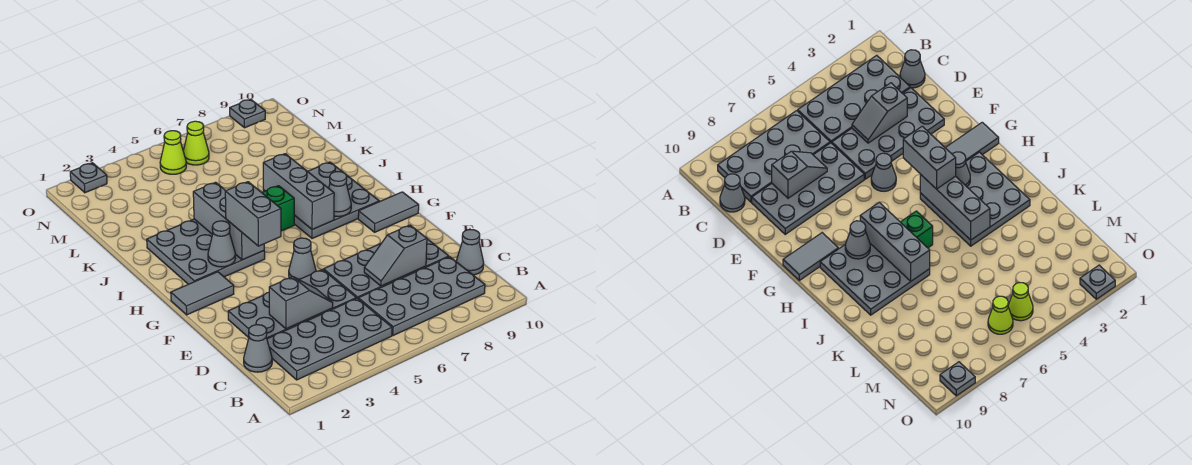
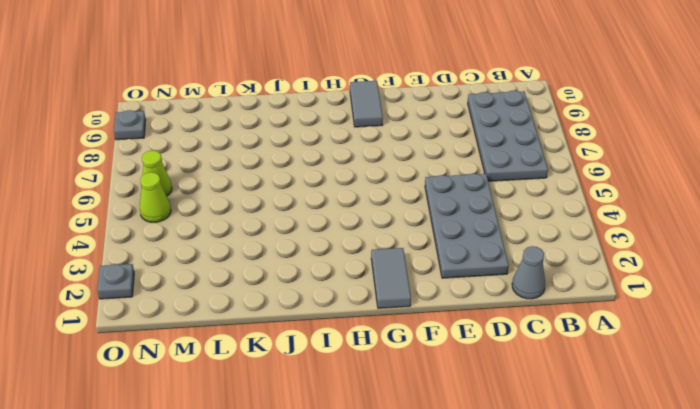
none -> grey 2x4 plate [267,298,392,380]
none -> grey 1x1 cone [456,230,484,275]
none -> grey 2x4 plate [324,239,449,298]

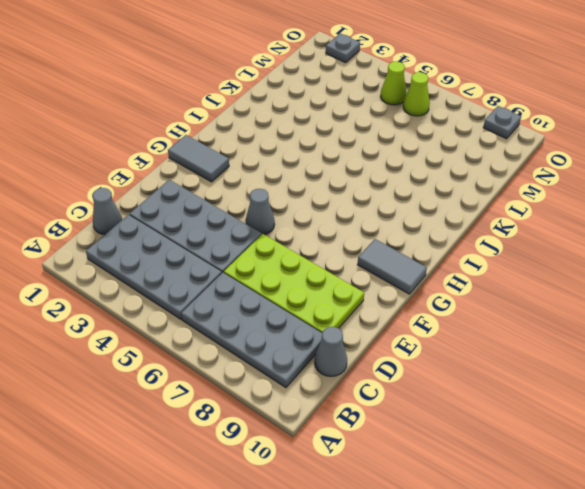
lime 2x4 plate [224,234,364,333] -> grey 2x4 plate [324,239,449,298]
none -> grey 3x3 plate [147,219,265,284]
none -> grey 3x3 plate [294,162,379,239]
none -> green 1x1 brick [262,186,294,231]

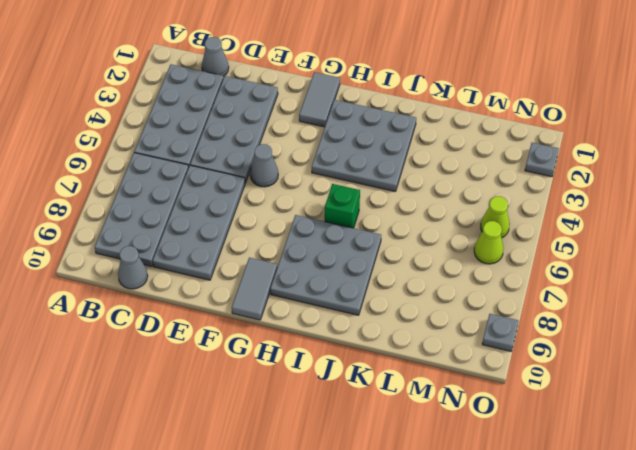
none -> grey 1x2 slope [269,277,333,329]
none -> grey 1x2 slope [364,225,427,286]
none -> grey 1x1 cone [208,221,235,267]

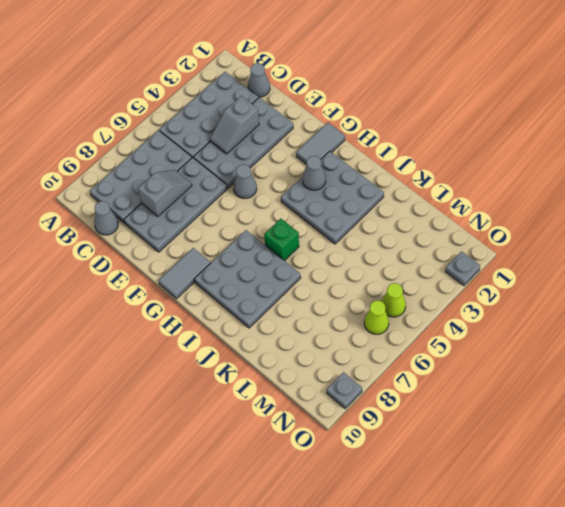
none -> grey 1x3 brick [193,182,264,260]
none -> grey 1x3 brick [263,154,334,230]
none -> grey 1x1 cone [329,172,351,216]

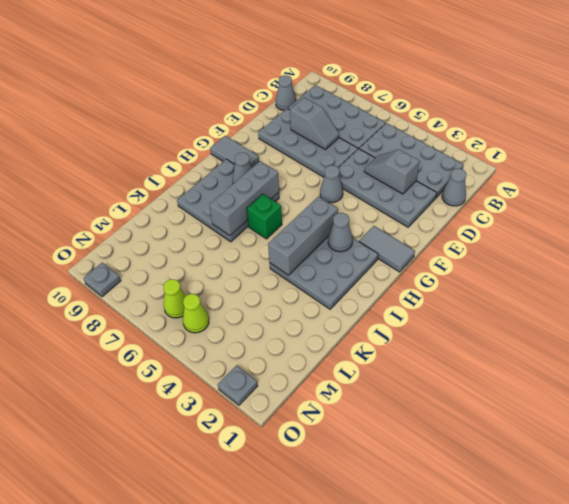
none -> grey 1x2 brick [225,182,281,246]

